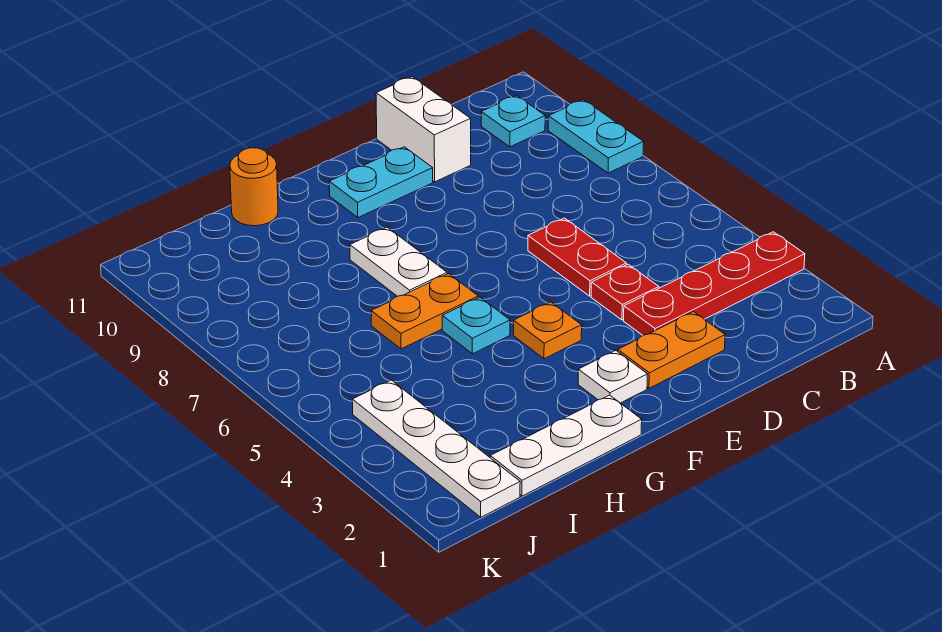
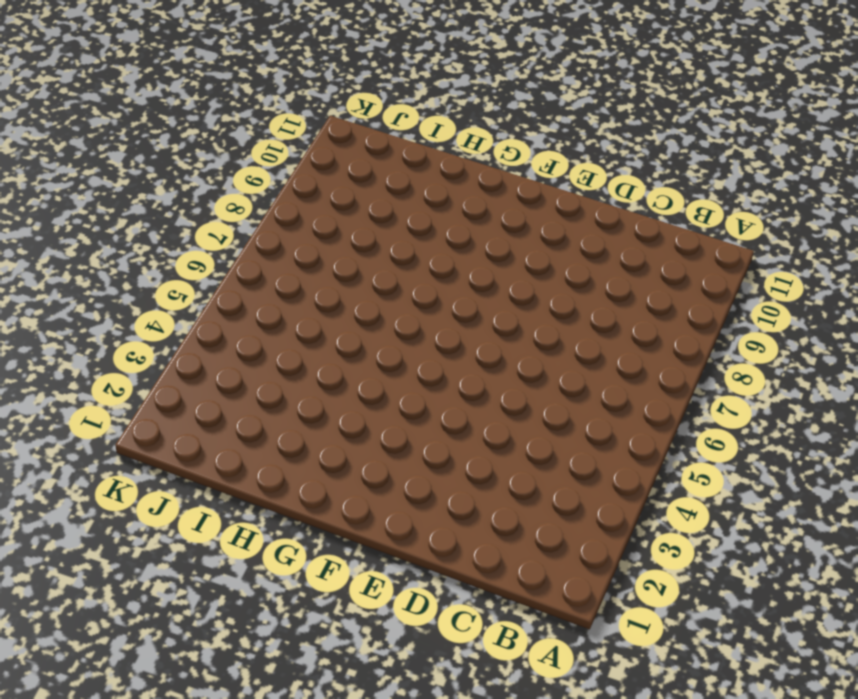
none -> red 1x4 plate [624,232,805,335]
none -> cyan 1x2 plate [548,100,644,173]
none -> cyan 1x1 plate [481,95,545,147]

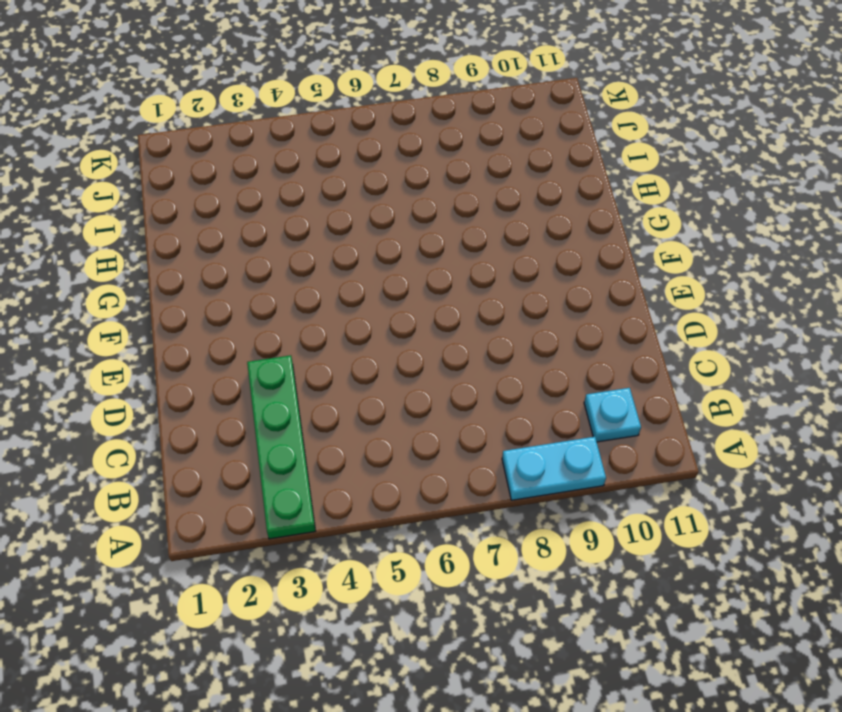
green 1x4 plate [247,355,316,539] -> red 1x4 plate [624,232,805,335]
none -> orange 1x2 plate [618,312,725,388]
none -> red 1x1 plate [591,264,659,320]
none -> red 1x2 plate [528,218,626,296]

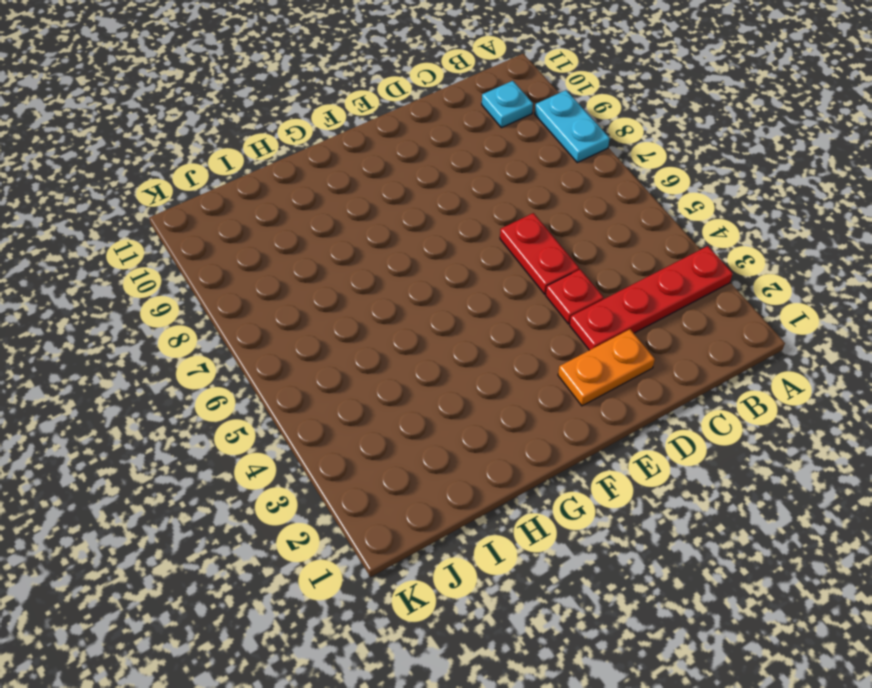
none -> white 1x2 brick [376,77,471,182]
none -> cyan 1x2 plate [329,147,433,218]
none -> white 1x1 plate [578,351,648,403]

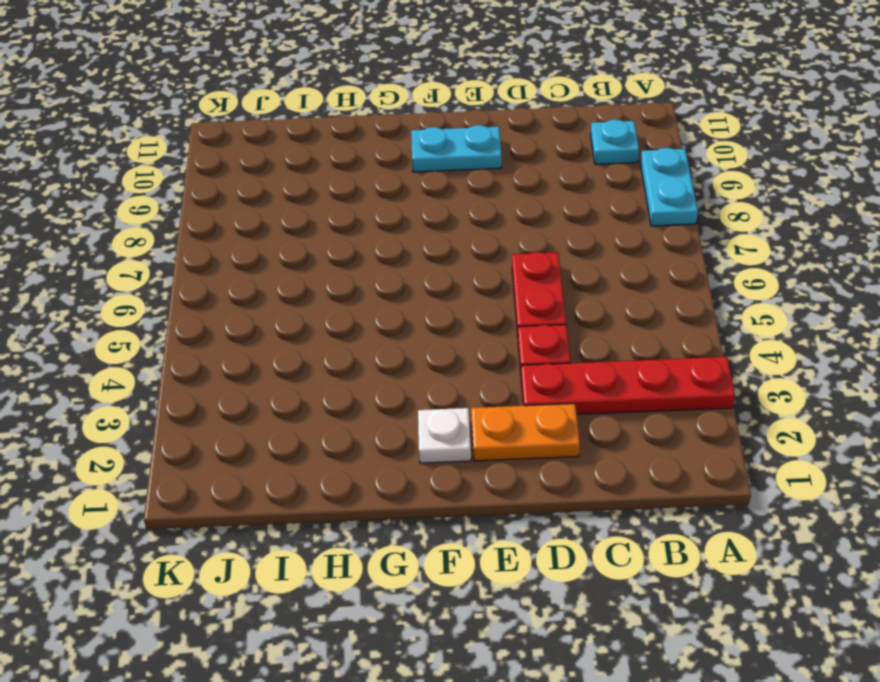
none -> white 1x2 brick [376,77,471,182]
none -> orange 1x1 plate [513,302,582,359]
none -> white 1x3 plate [490,395,642,496]

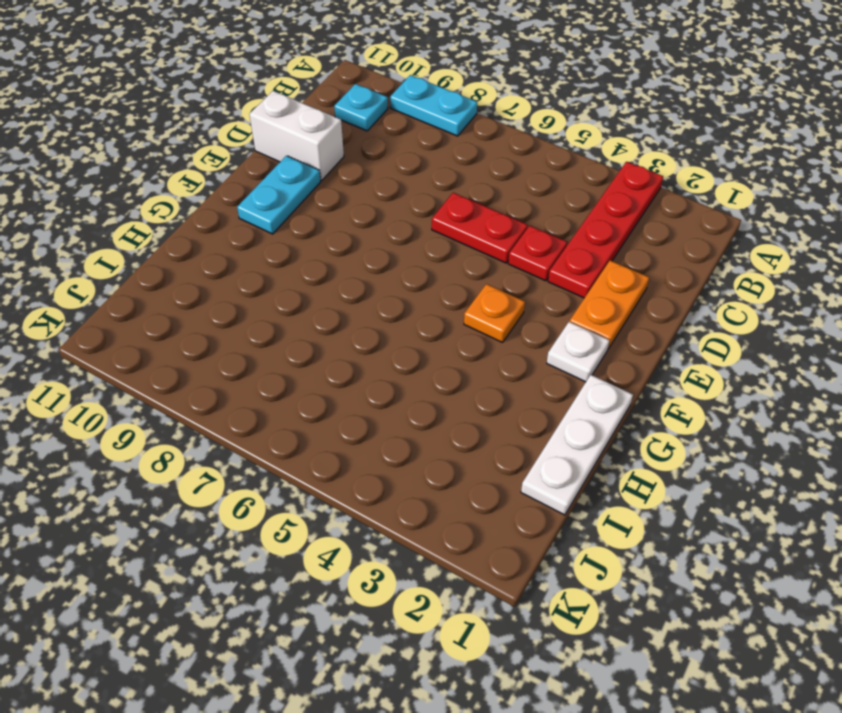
none -> cyan 1x1 plate [442,297,510,354]
none -> orange 1x2 plate [371,274,478,349]
none -> white 1x2 plate [350,227,447,296]

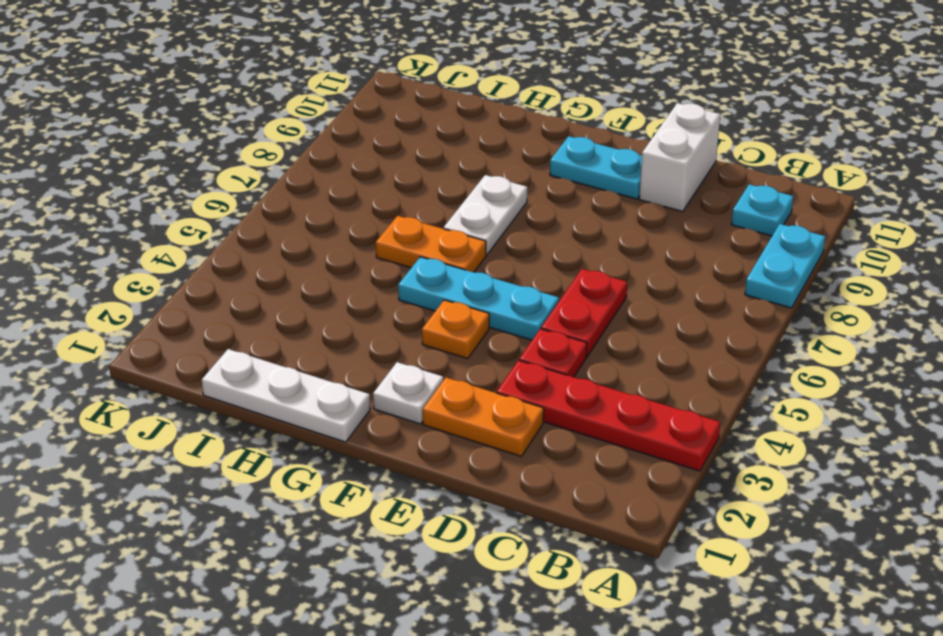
cyan 1x3 plate [398,257,559,340] -> cyan 1x1 plate [442,297,510,354]
none -> orange 1x1 round brick [230,148,278,226]
none -> white 1x4 plate [352,380,520,517]

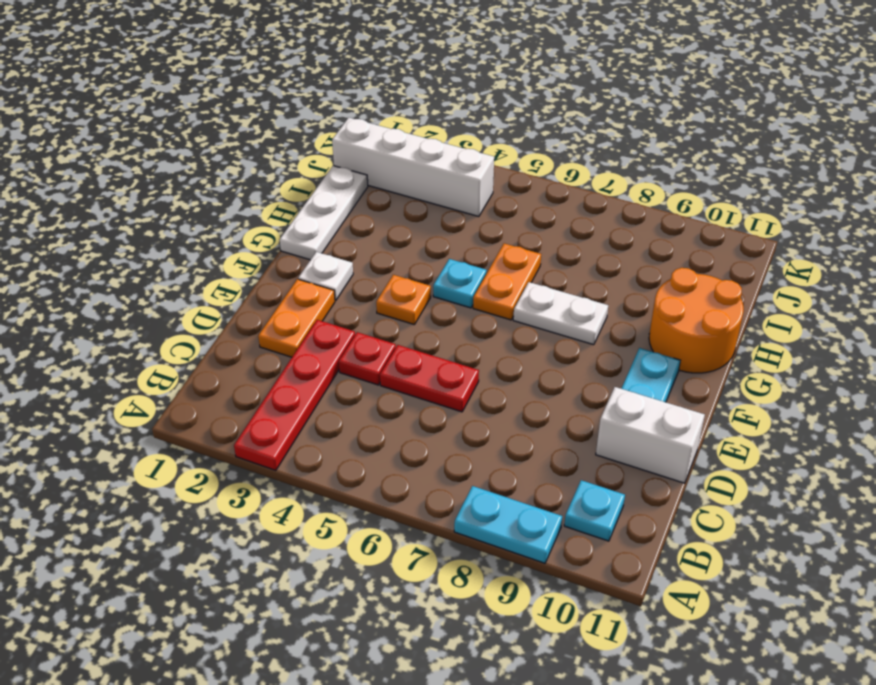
orange 2x2 round brick [649,268,744,373] -> orange 1x1 round brick [230,148,278,226]
white 1x4 brick [332,118,494,217] -> white 1x4 plate [352,380,520,517]

